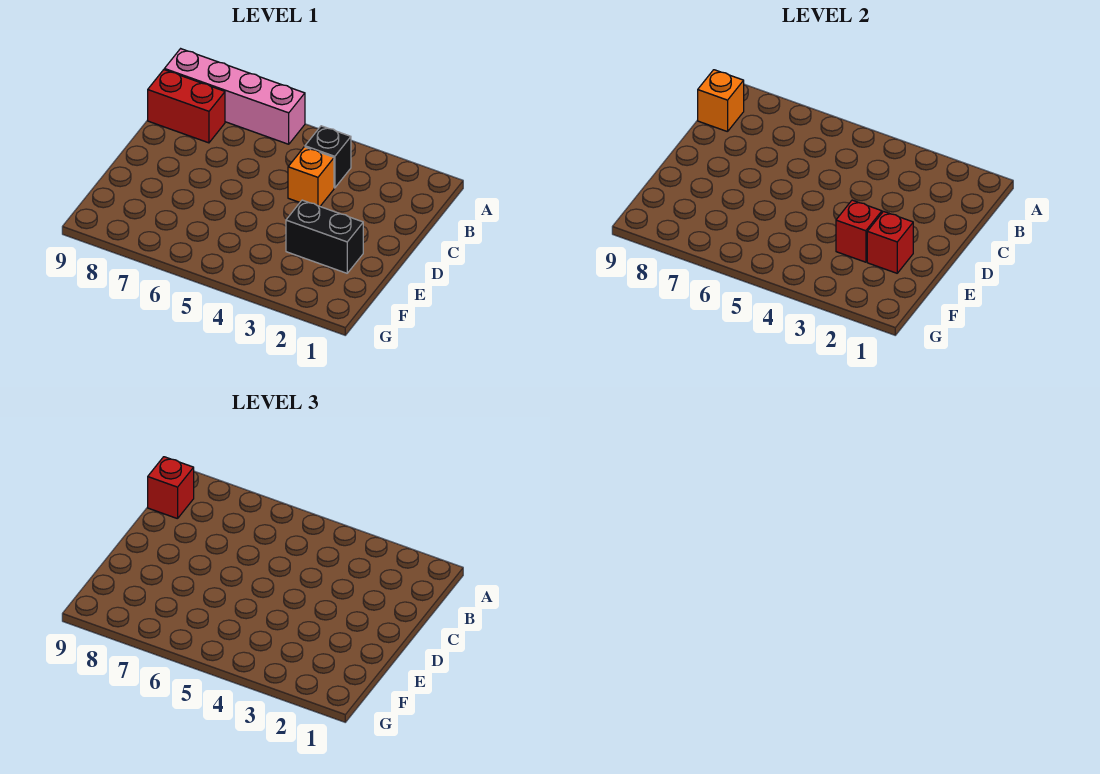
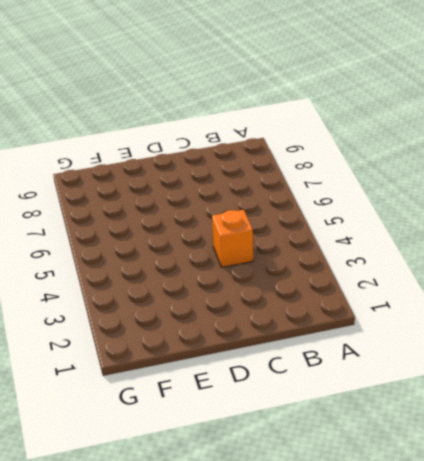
none -> pink 1x4 brick [164,49,305,144]
none -> black 1x1 brick [305,126,351,188]

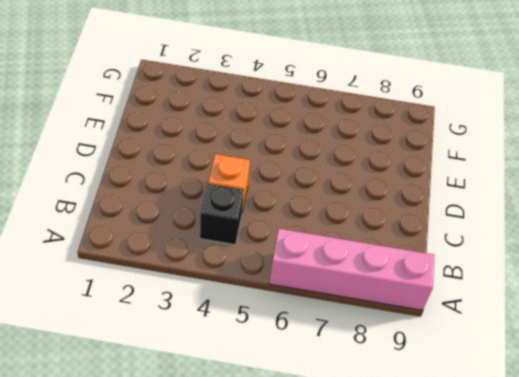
none -> red 1x2 brick [148,70,225,143]
none -> black 1x2 brick [286,200,363,273]

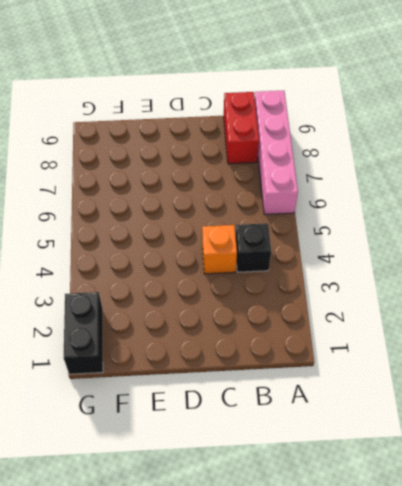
black 1x2 brick [63,292,103,374] -> black 1x2 brick moved to [286,200,363,273]
none -> orange 1x1 brick [698,70,744,132]
none -> red 1x1 brick [867,211,913,273]

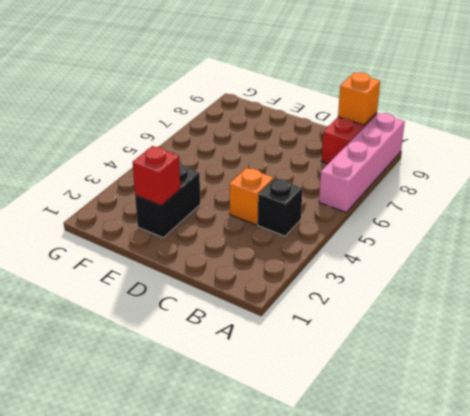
none -> red 1x1 brick [836,200,882,262]
none -> red 1x1 brick [148,457,194,519]

